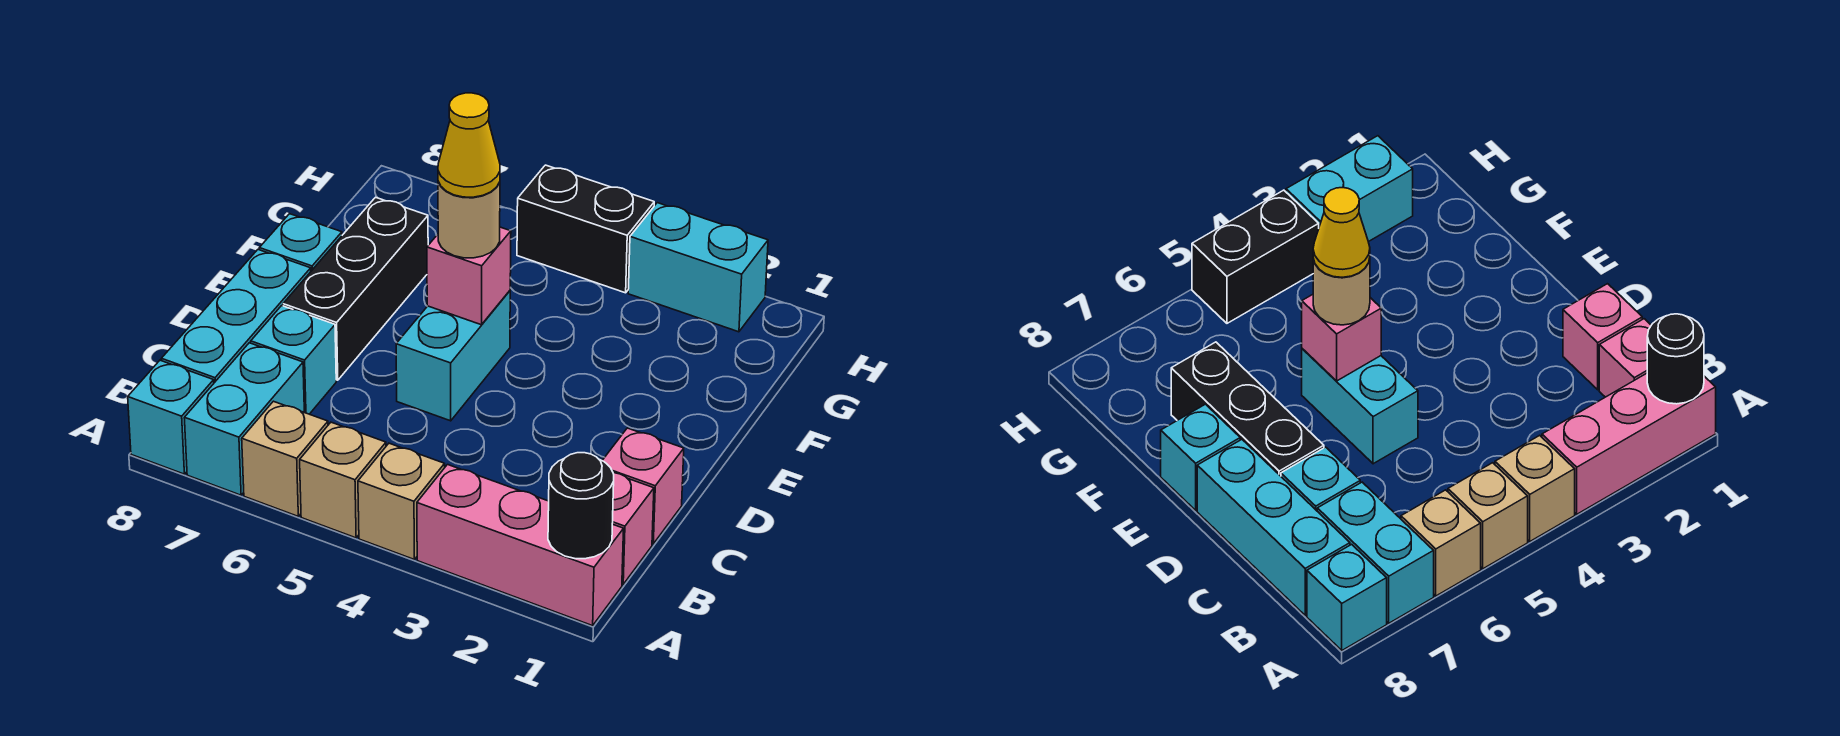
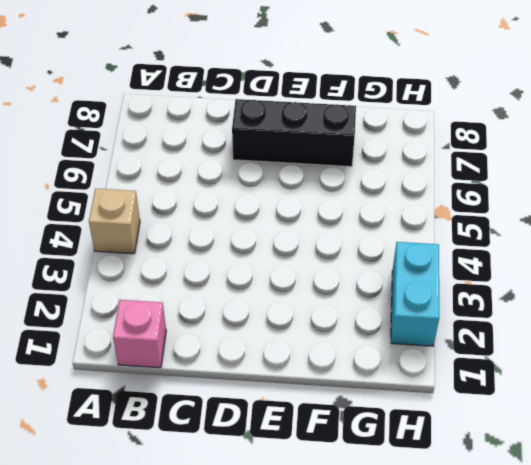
none -> pink 1x3 brick [417,465,624,626]
none -> tan 1x1 brick [300,422,386,538]
none -> tan 1x1 brick [242,401,328,516]

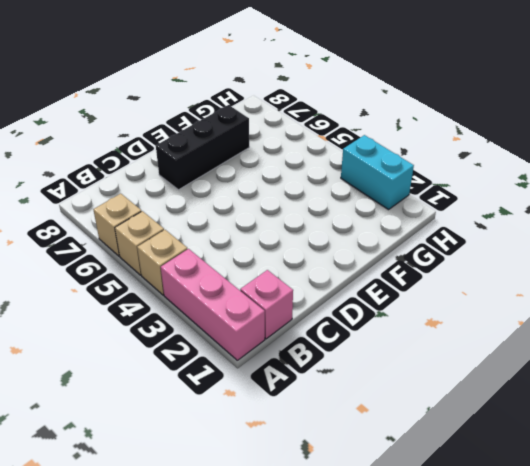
none -> cyan 1x2 brick [184,343,304,495]
none -> cyan 1x1 brick [128,360,214,474]
none -> cyan 1x3 brick [161,250,311,383]

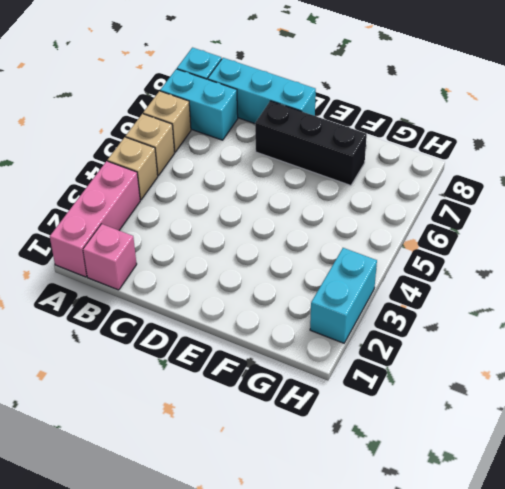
none -> pink 1x1 brick [602,428,684,544]
none -> cyan 1x1 brick [251,306,336,414]
none -> cyan 1x2 brick [396,291,510,421]

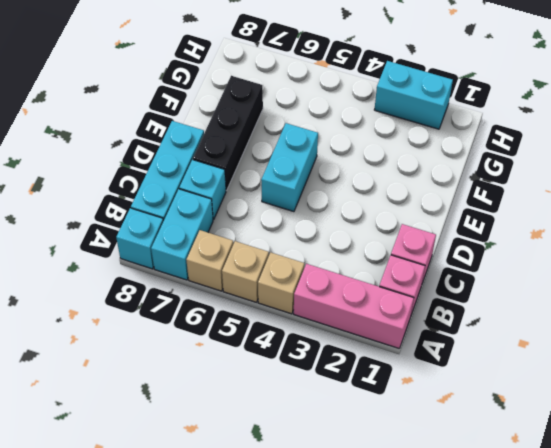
none -> cyan 1x1 brick [259,214,342,271]
none -> black 1x2 brick [517,165,654,293]
none -> black 1x1 round brick [548,453,614,559]

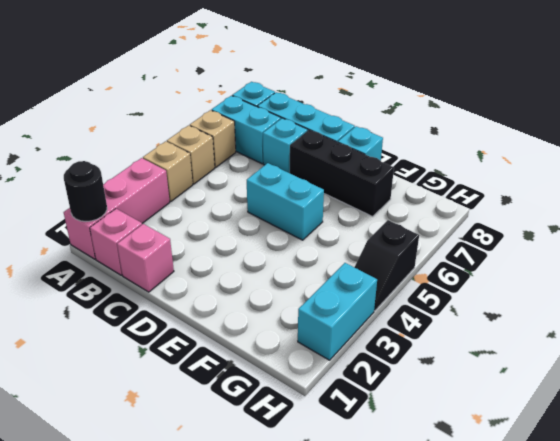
black 1x2 slope [354,220,419,311] -> black 1x2 brick [517,165,654,293]
none -> pink 1x1 brick [427,227,511,325]
none -> tan 1x1 round brick [438,182,500,258]
none -> yellow 1x1 cone [438,93,500,197]

